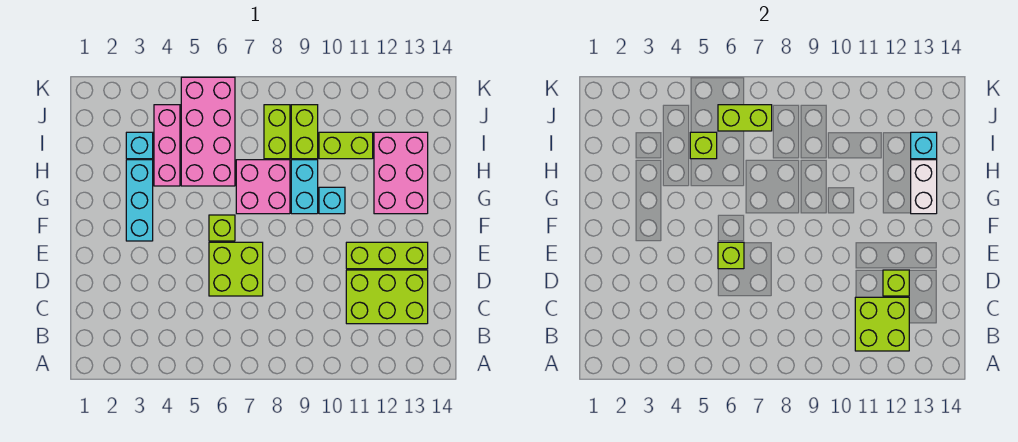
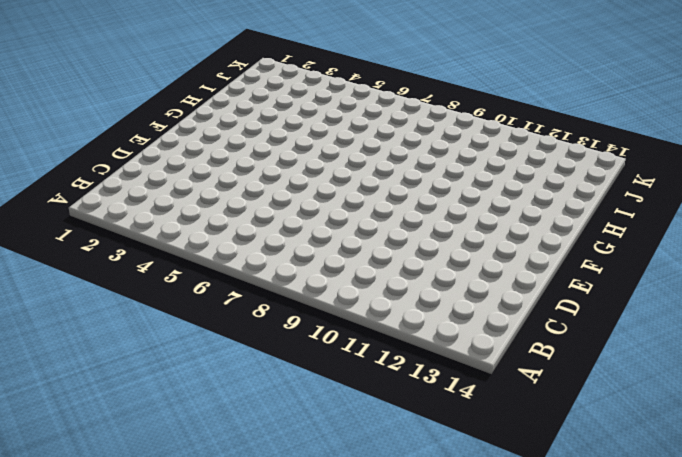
none -> lime 2x3 brick [346,270,428,324]
none -> lime 2x2 brick [209,242,263,296]
none -> lime 1x3 brick [346,242,428,269]

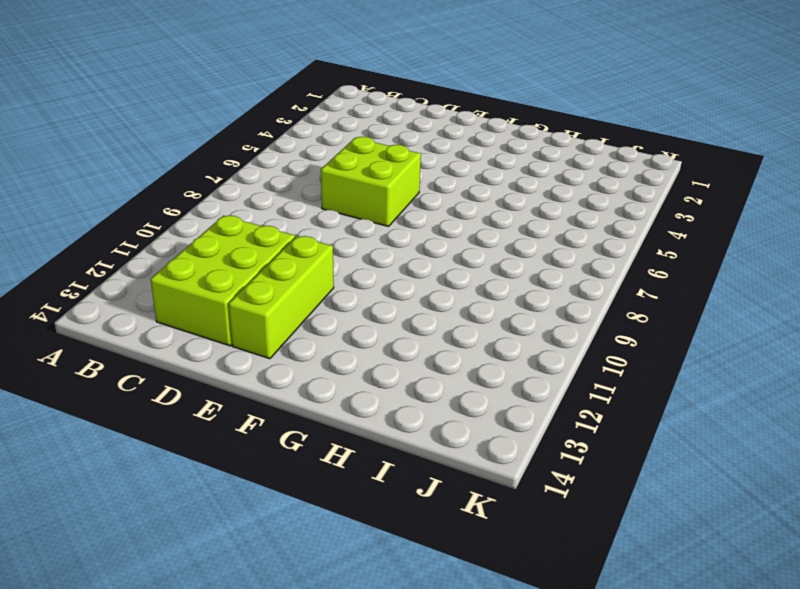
none -> cyan 1x3 brick [126,160,153,241]
none -> lime 1x1 brick [209,215,235,241]
none -> pink 2x2 brick [236,160,290,214]

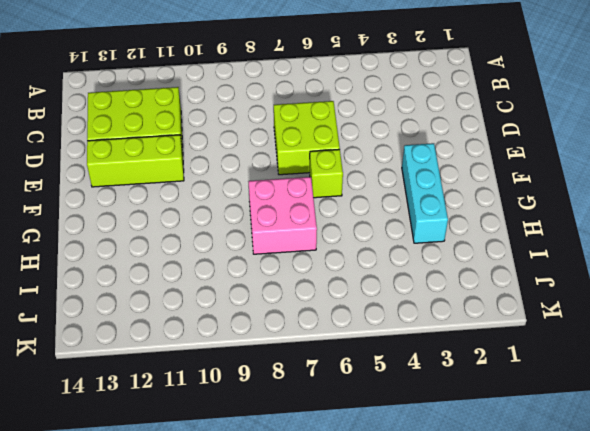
none -> cyan 1x2 brick [291,160,318,214]
none -> cyan 1x1 brick [319,187,345,214]
none -> pink 2x3 brick [374,132,428,214]

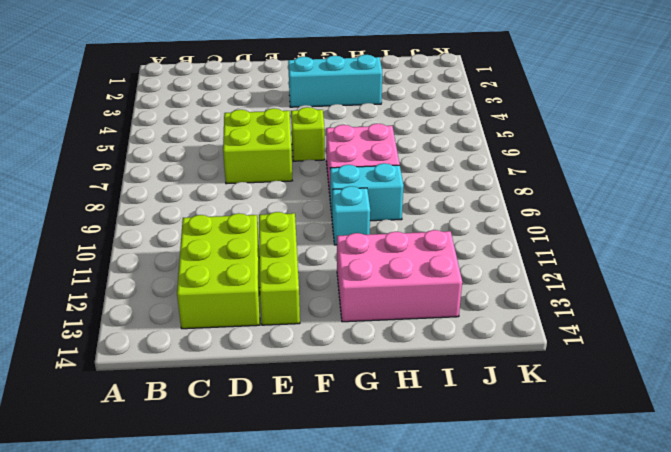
none -> pink 1x3 brick [154,105,180,186]
none -> pink 2x4 brick [181,77,235,186]
none -> cyan 1x1 brick [126,132,153,159]

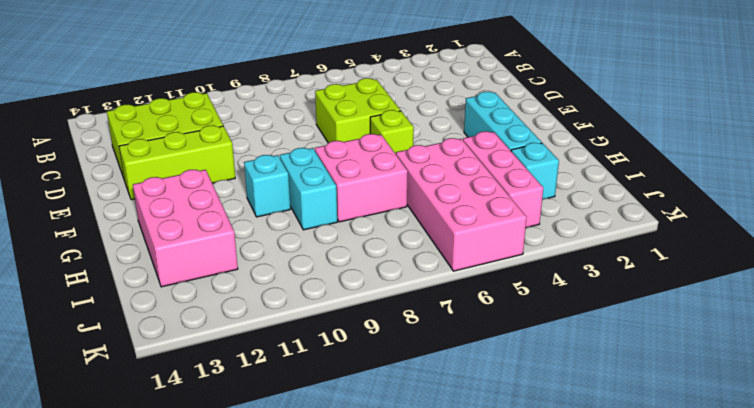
none -> lime 1x2 brick [264,105,290,159]
none -> lime 1x2 brick [291,105,318,159]
none -> lime 1x2 brick [319,132,373,159]

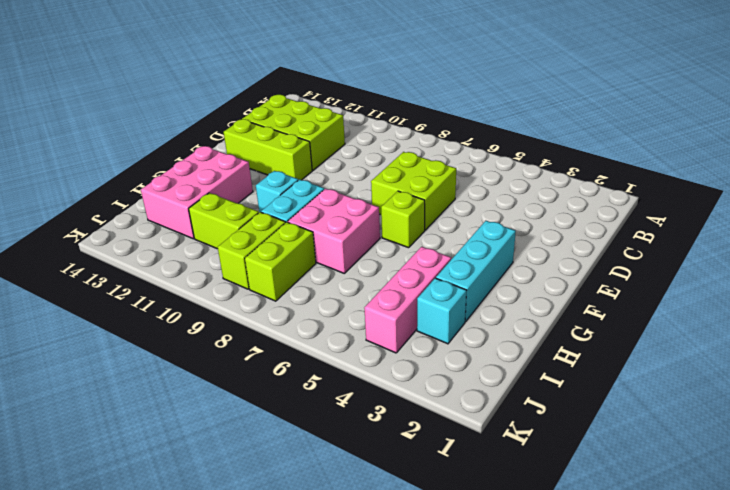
none -> pink 2x4 brick [181,77,235,186]
none -> lime 2x2 brick [855,297,909,351]
none -> lime 1x1 brick [883,270,909,296]

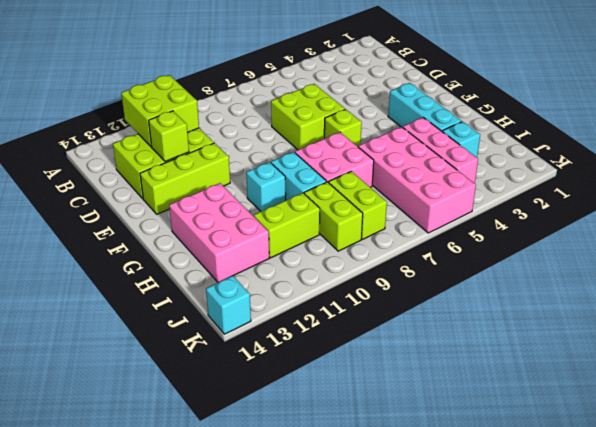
cyan 1x1 brick [206,276,251,334] -> cyan 1x1 brick moved to [911,132,937,159]
none -> lime 1x1 brick [718,242,744,269]
none -> white 1x2 brick [911,160,937,214]
none -> lime 1x1 brick [690,132,717,159]

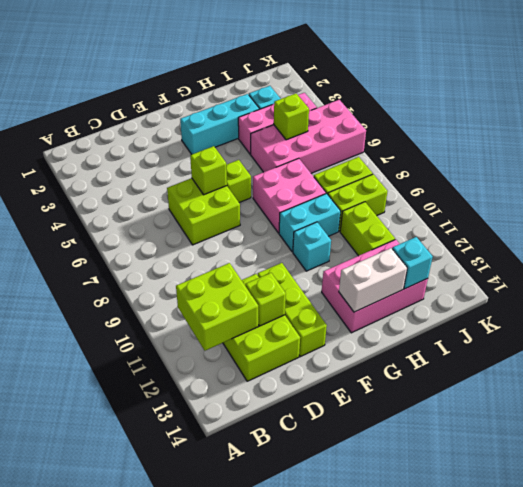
none -> lime 1x2 brick [718,105,772,131]

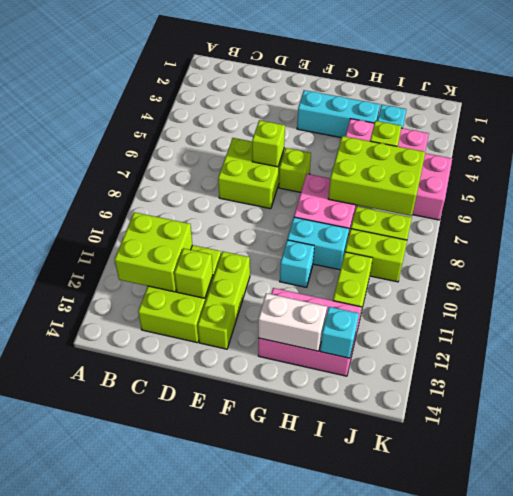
lime 2x3 brick [328,136,425,216] -> lime 1x2 brick [718,105,772,131]

